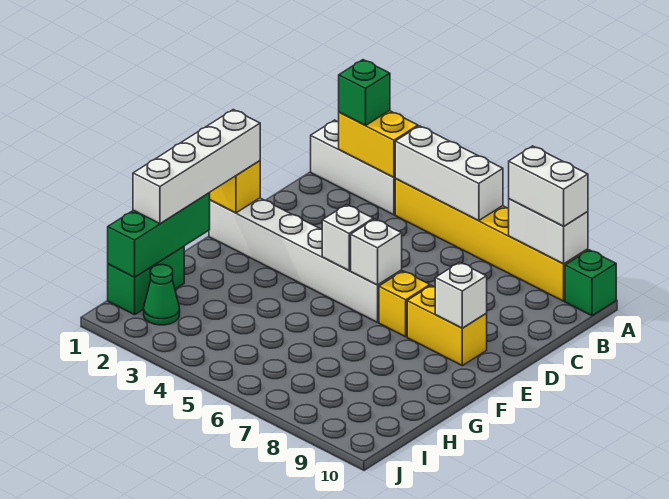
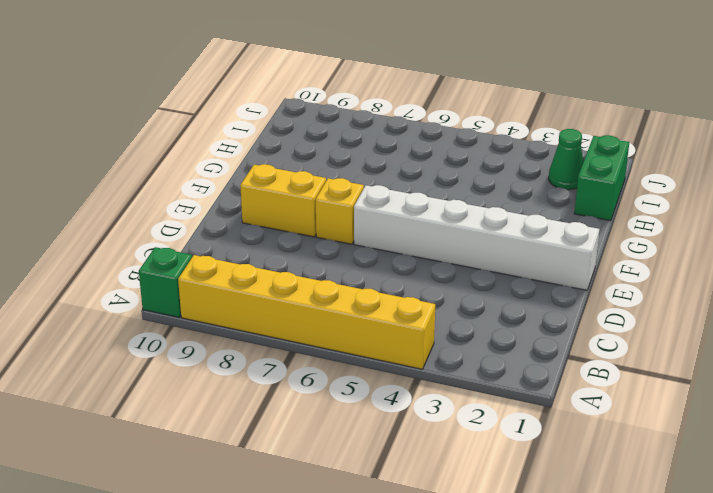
none -> white 1x3 brick [311,120,396,215]
none -> yellow 1x2 brick [339,111,418,177]
none -> white 1x3 brick [395,126,503,221]

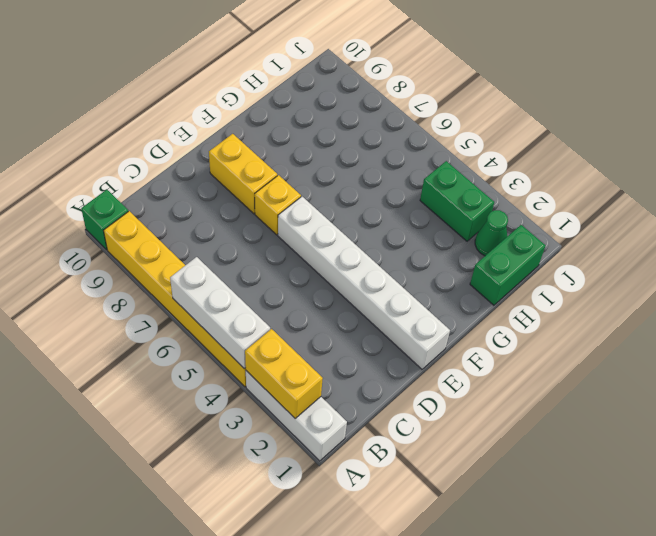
green 1x2 brick [420,161,494,241] -> none
none -> white 1x2 brick [509,199,588,264]
none -> yellow 1x1 brick [210,161,260,213]
none -> white 1x1 brick [322,205,373,270]

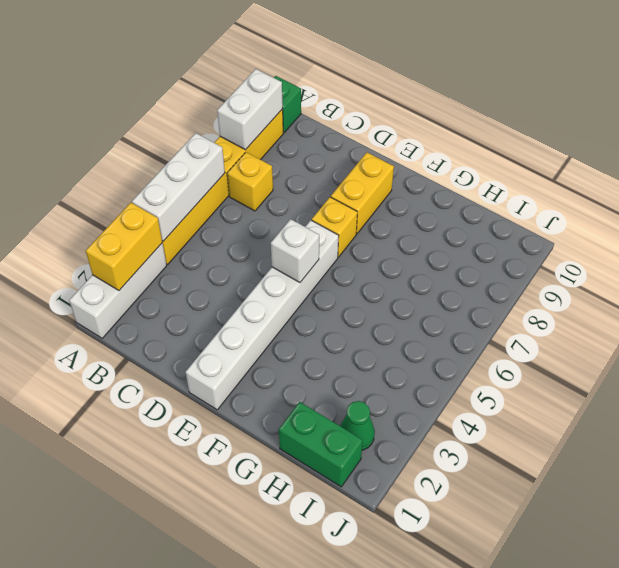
yellow 1x1 brick [227,152,273,211] -> yellow 1x1 brick moved to [210,161,260,213]
none -> white 1x1 brick [351,219,402,285]
none -> white 1x1 brick [435,262,487,328]
none -> green 1x3 brick [108,193,210,277]

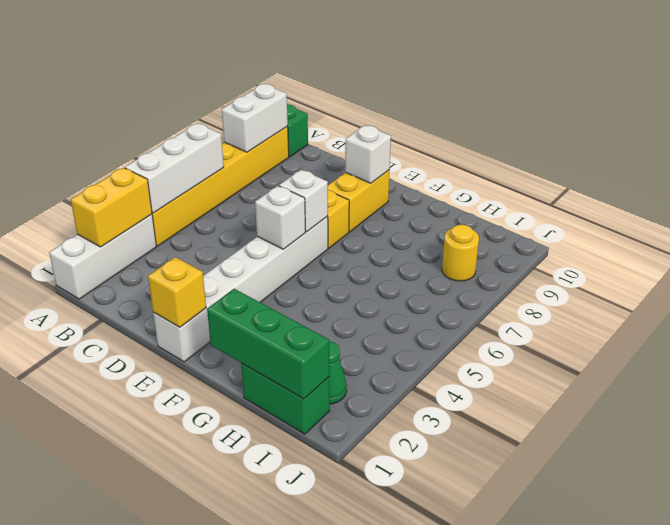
yellow 1x1 round brick [442,225,479,281] -> none
none -> green 1x1 brick [339,60,390,126]
none -> white 1x2 brick [509,146,588,226]
none -> white 1x4 brick [133,110,260,224]

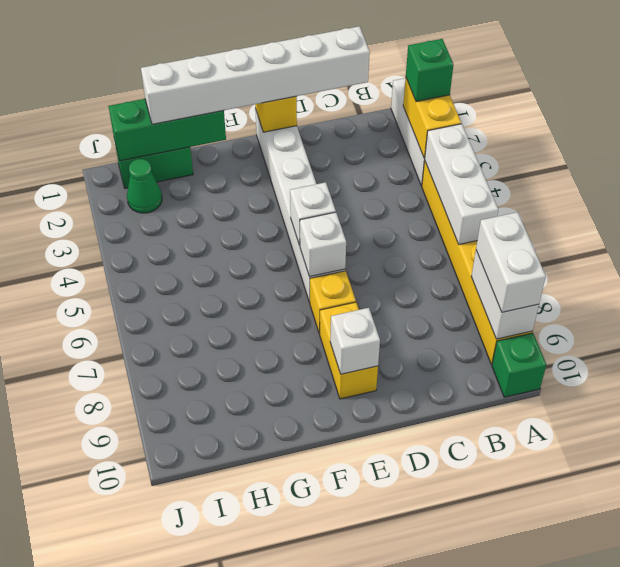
white 1x6 brick [141,26,370,124] -> white 1x4 brick [133,110,260,224]

